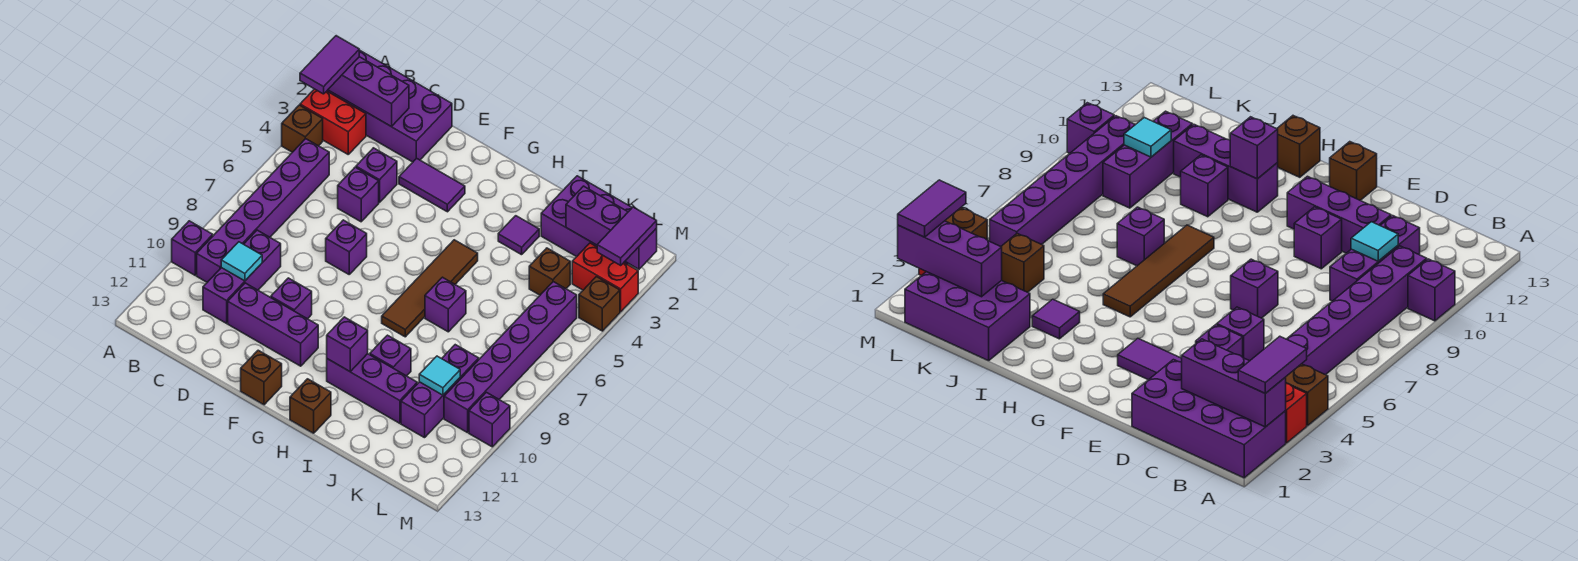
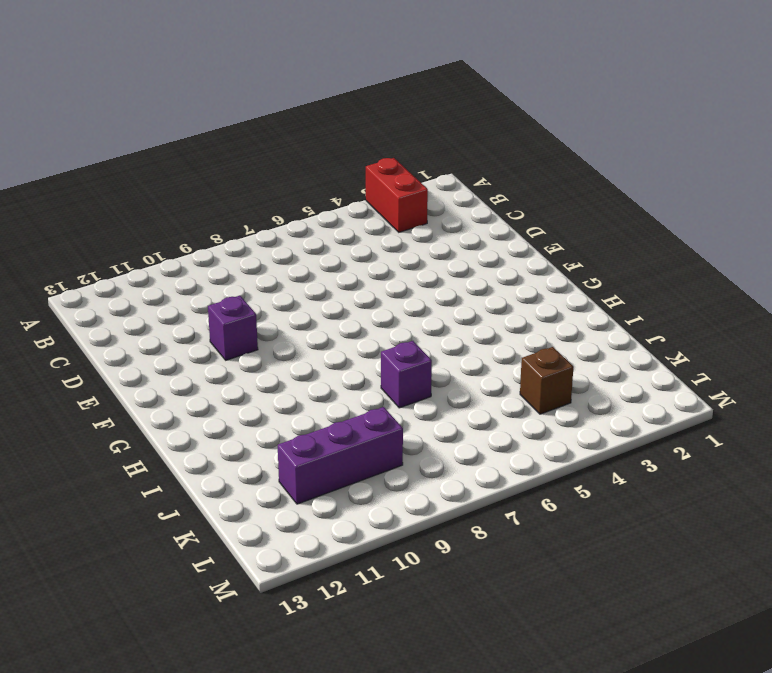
none -> purple 2x4 brick [327,50,452,162]
none -> brown 1x1 brick [282,105,323,152]
none -> purple 1x1 brick [172,221,213,275]
none -> purple 1x6 brick [197,139,329,282]

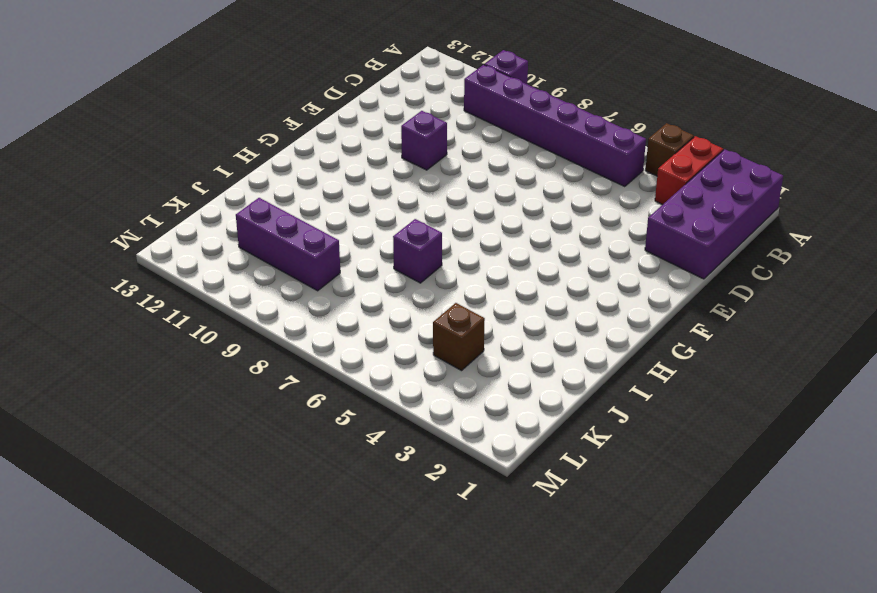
none -> purple 1x3 brick [203,230,281,323]
none -> purple 1x1 brick [356,148,397,202]
none -> purple 1x1 brick [338,167,379,222]
none -> purple 1x3 brick [228,283,318,366]

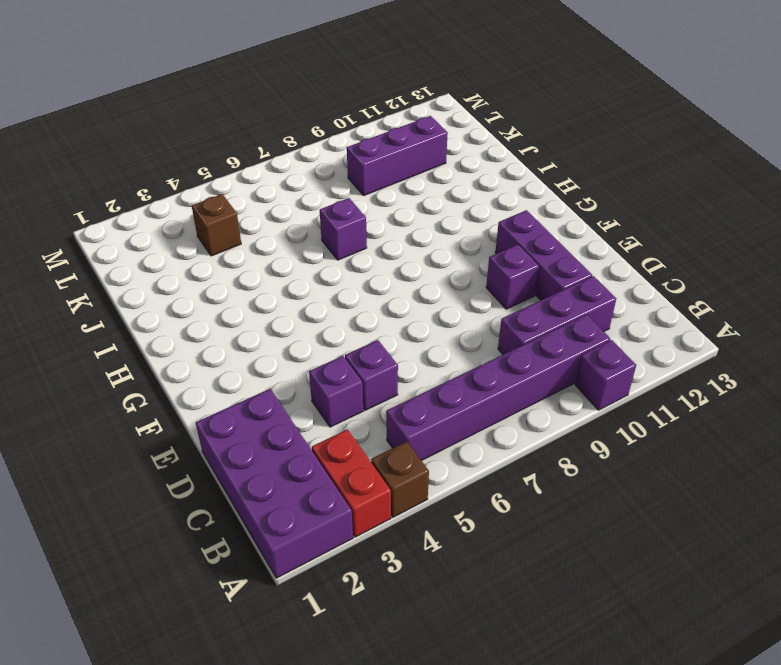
none -> purple 1x2 tile [399,158,465,212]
none -> purple 1x1 brick [326,220,367,274]
none -> brown 1x1 brick [241,350,282,405]
none -> brown 1x4 tile [382,240,478,337]

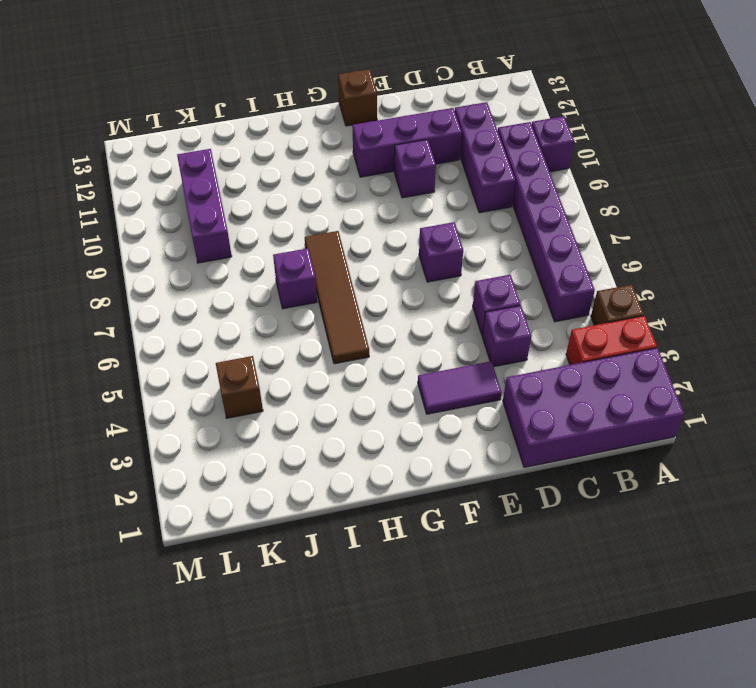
none -> purple 1x3 brick [327,354,417,423]
none -> brown 1x1 brick [290,379,331,433]
none -> purple 1x1 tile [498,216,539,255]
none -> purple 1x1 brick [370,335,411,376]

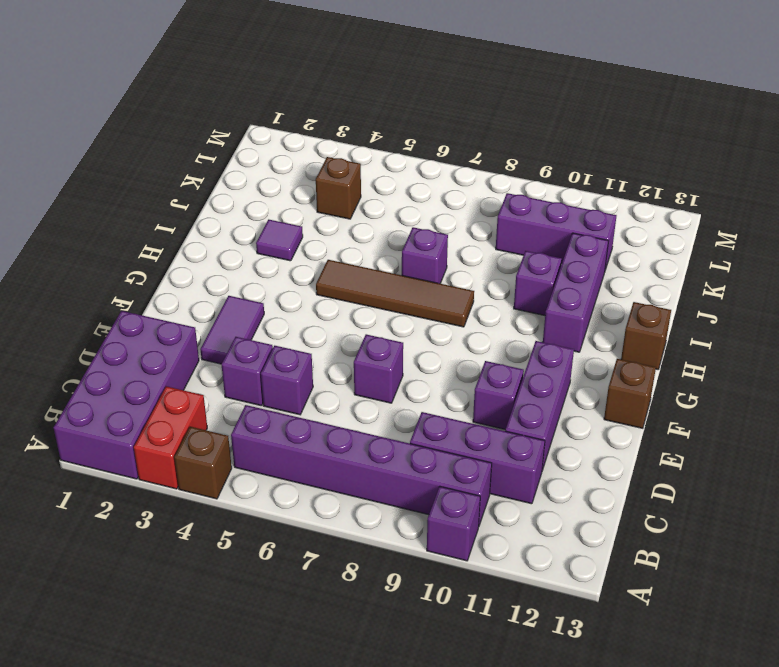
none -> purple 2x3 brick [541,176,632,265]
none -> red 1x2 brick [572,243,638,312]
none -> purple 1x6 brick [444,282,577,433]
none -> brown 1x1 brick [579,277,620,331]

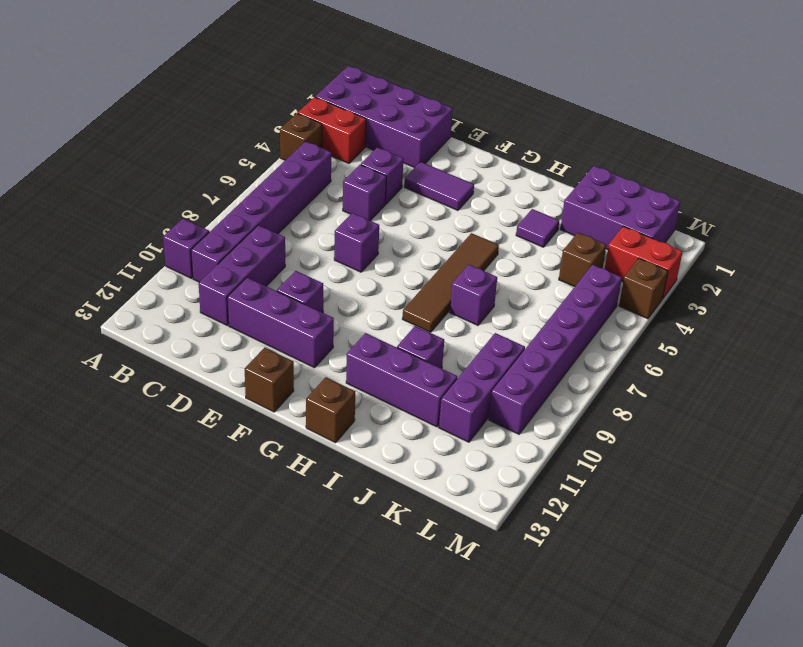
none -> purple 1x1 brick [469,392,510,447]
none -> purple 1x3 brick [328,57,409,126]
none -> cyan 1x1 tile [221,242,262,281]
none -> purple 1x1 brick [327,317,368,371]

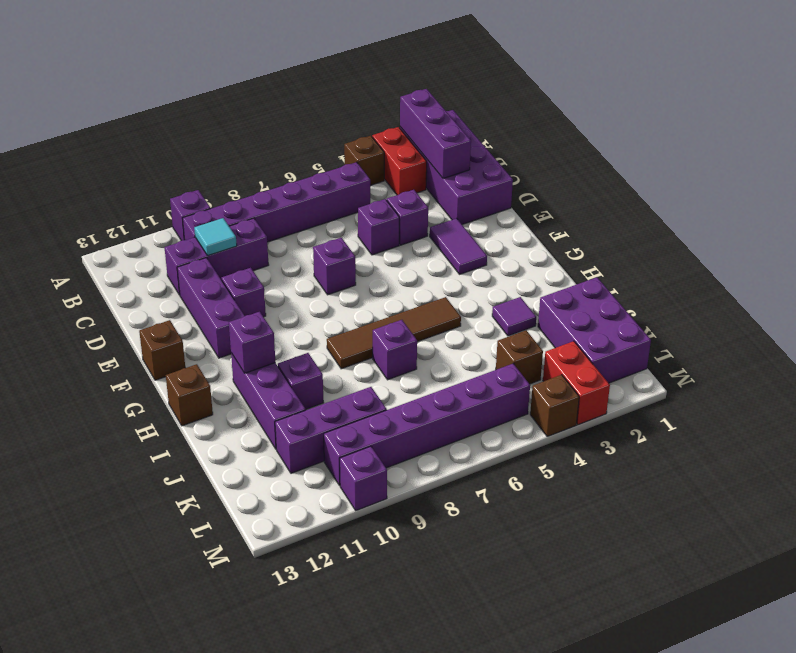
none -> purple 1x3 brick [566,186,657,269]
none -> cyan 1x1 tile [419,356,460,395]
none -> purple 1x2 tile [300,36,359,94]
none -> purple 1x2 tile [597,207,657,265]

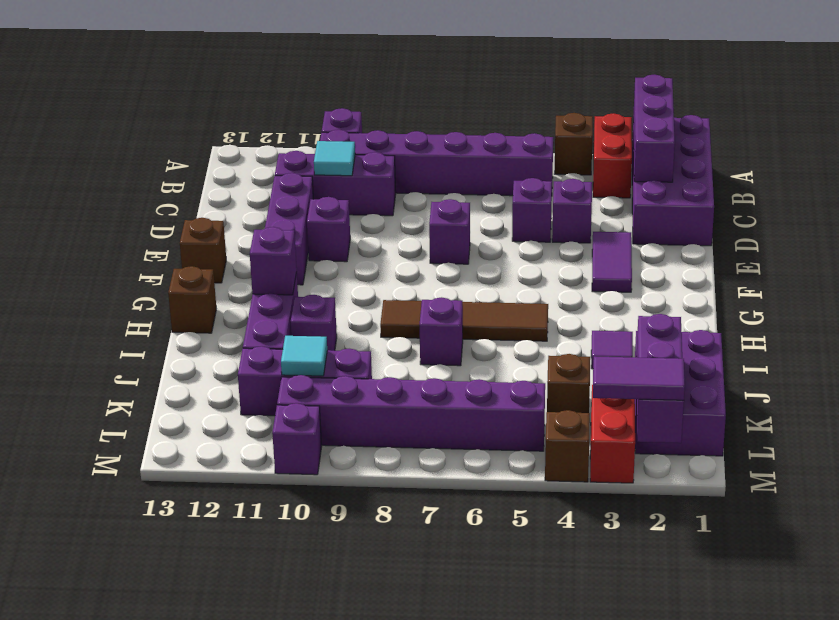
none -> purple 1x2 tile [300,36,359,94]

